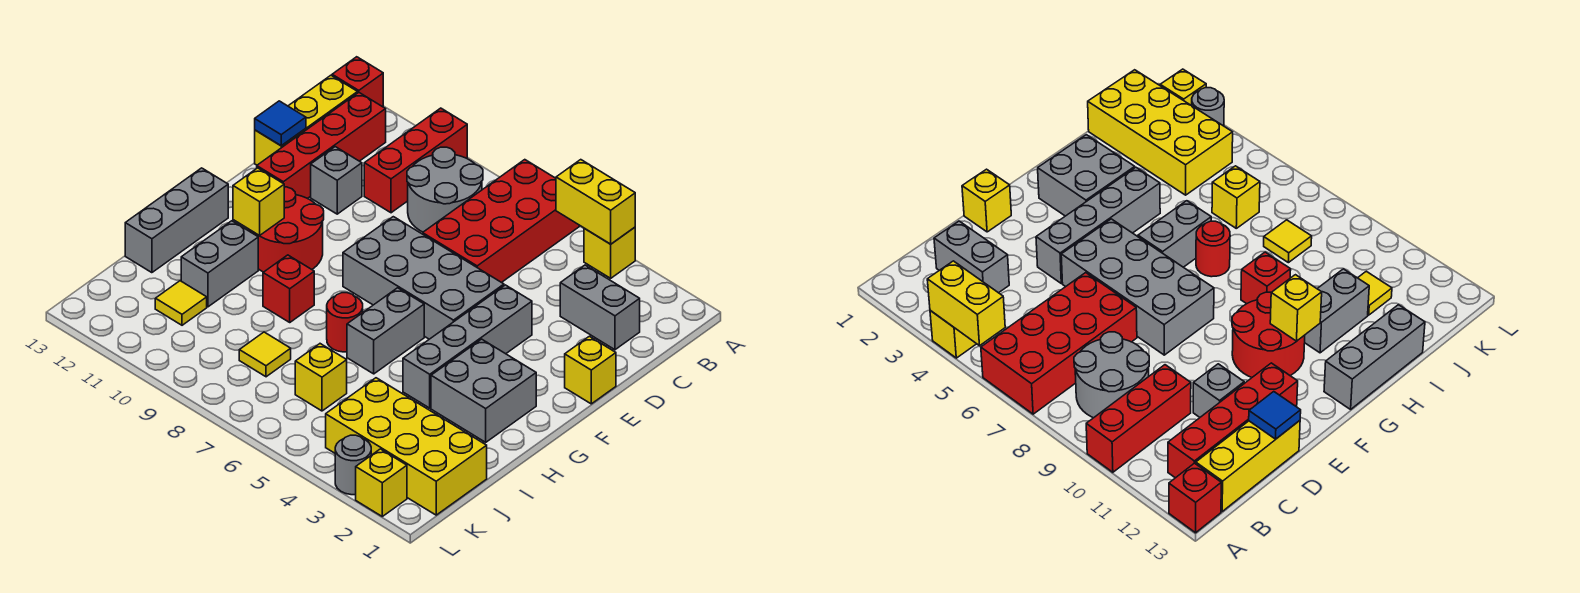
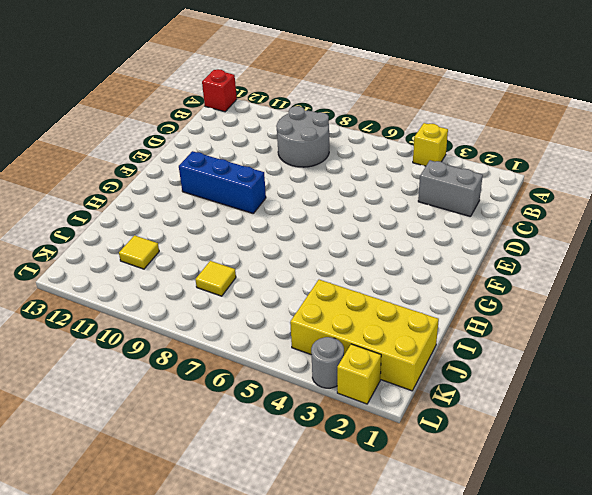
blue 1x3 brick [179,151,266,213] -> red 2x2 round brick [248,187,324,272]
none -> red 2x4 brick [423,160,579,283]
none -> red 1x3 brick [364,108,467,213]
none -> red 1x4 brick [257,93,386,198]

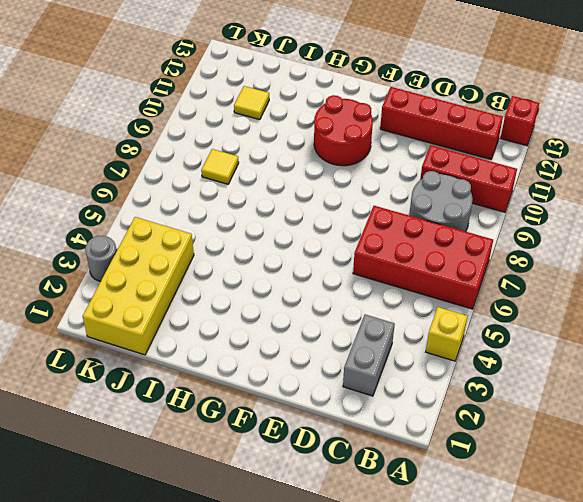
none -> yellow 1x3 brick [255,75,358,165]
none -> grey 1x1 brick [311,147,362,214]
none -> yellow 1x1 brick [565,336,616,404]

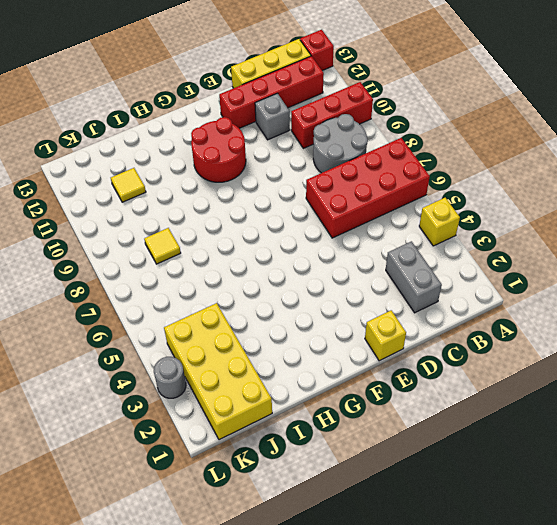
none -> grey 1x4 brick [403,285,532,408]
none -> grey 2x4 brick [343,217,504,339]
none -> grey 2x2 brick [431,339,536,442]

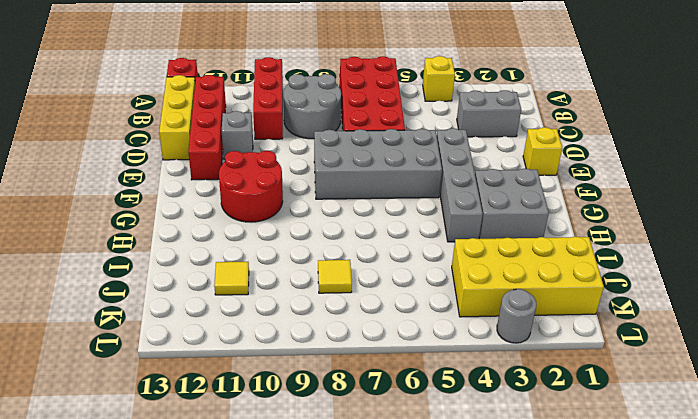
none -> grey 1x2 brick [347,288,424,374]
none -> grey 1x3 brick [125,168,228,273]
none -> red 1x1 round brick [327,293,363,352]

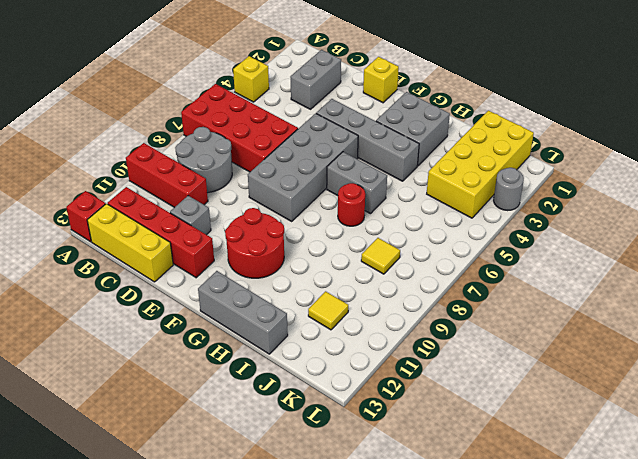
none -> red 1x1 brick [263,255,314,322]
none -> grey 1x2 brick [181,221,258,307]
none -> yellow 1x1 brick [295,344,347,411]

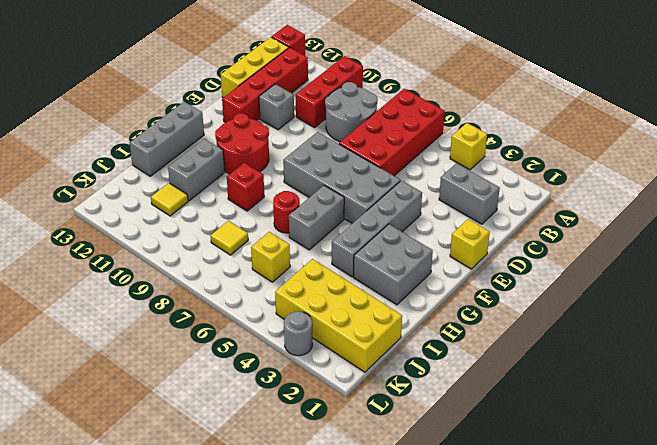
none -> yellow 1x1 brick [356,449,407,516]
none -> yellow 1x2 brick [556,160,635,244]
none -> blue 1x1 tile [255,101,306,146]

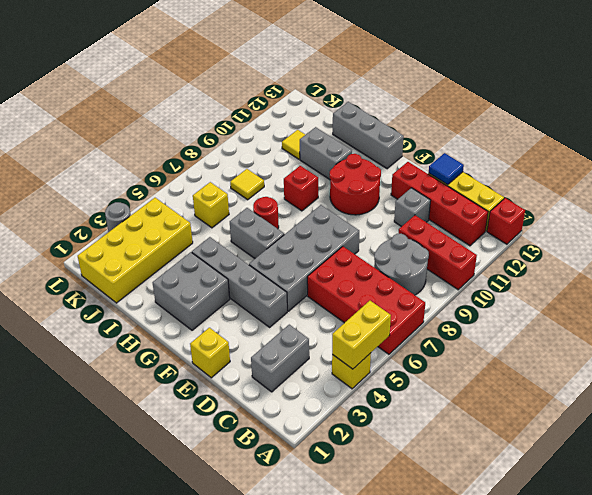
none -> yellow 1x1 brick [356,449,407,516]
none -> yellow 1x1 brick [233,168,284,236]

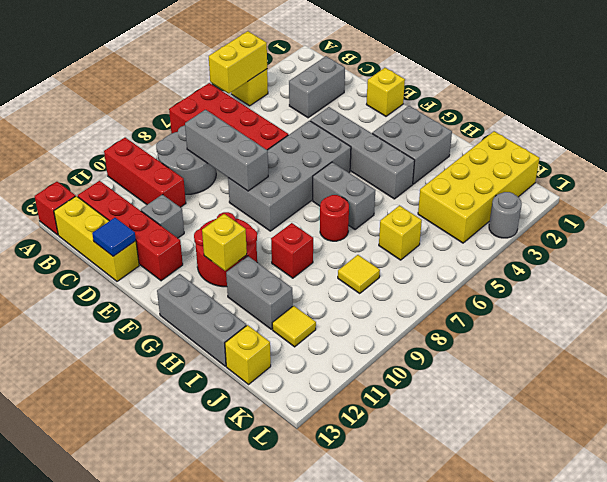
grey 1x3 brick [185,110,268,191] -> none
yellow 1x1 brick [225,325,271,384] -> yellow 1x1 brick moved to [356,449,407,516]

